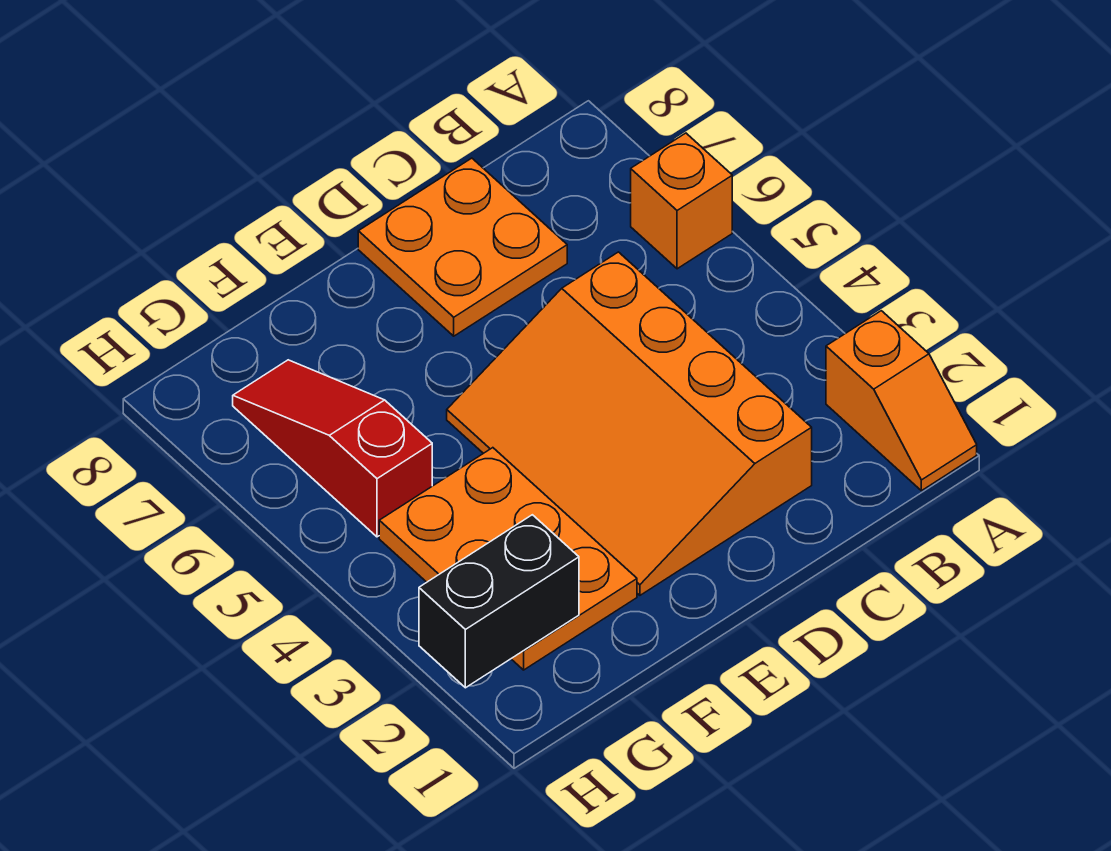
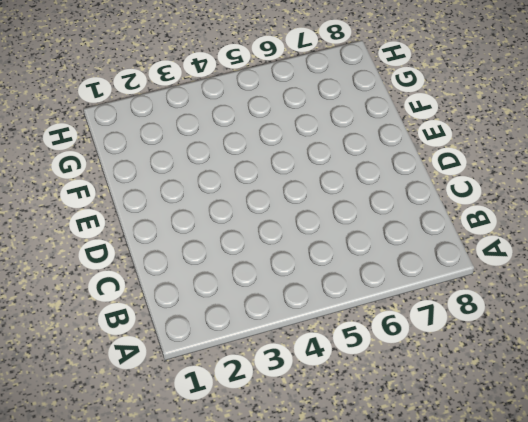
none -> orange 1x2 slope [826,311,977,491]
none -> orange 1x1 brick [631,133,732,269]

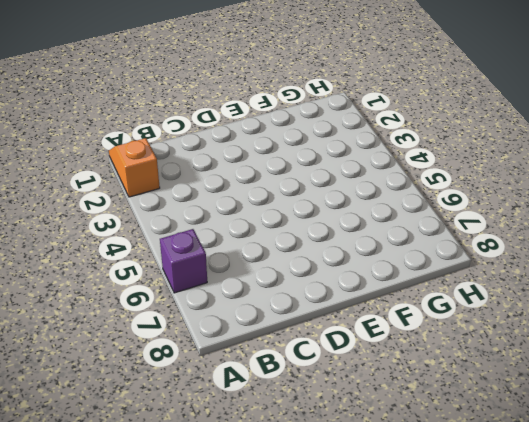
purple 1x1 brick [160,229,207,293] -> orange 1x1 brick [631,133,732,269]
none -> orange 3x4 slope [447,252,812,595]
none -> orange 2x2 plate [358,158,567,336]

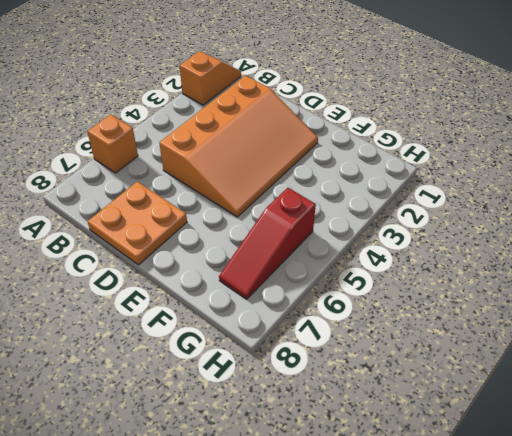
none -> orange 2x3 plate [379,448,637,670]
none -> black 1x2 brick [419,515,579,688]

